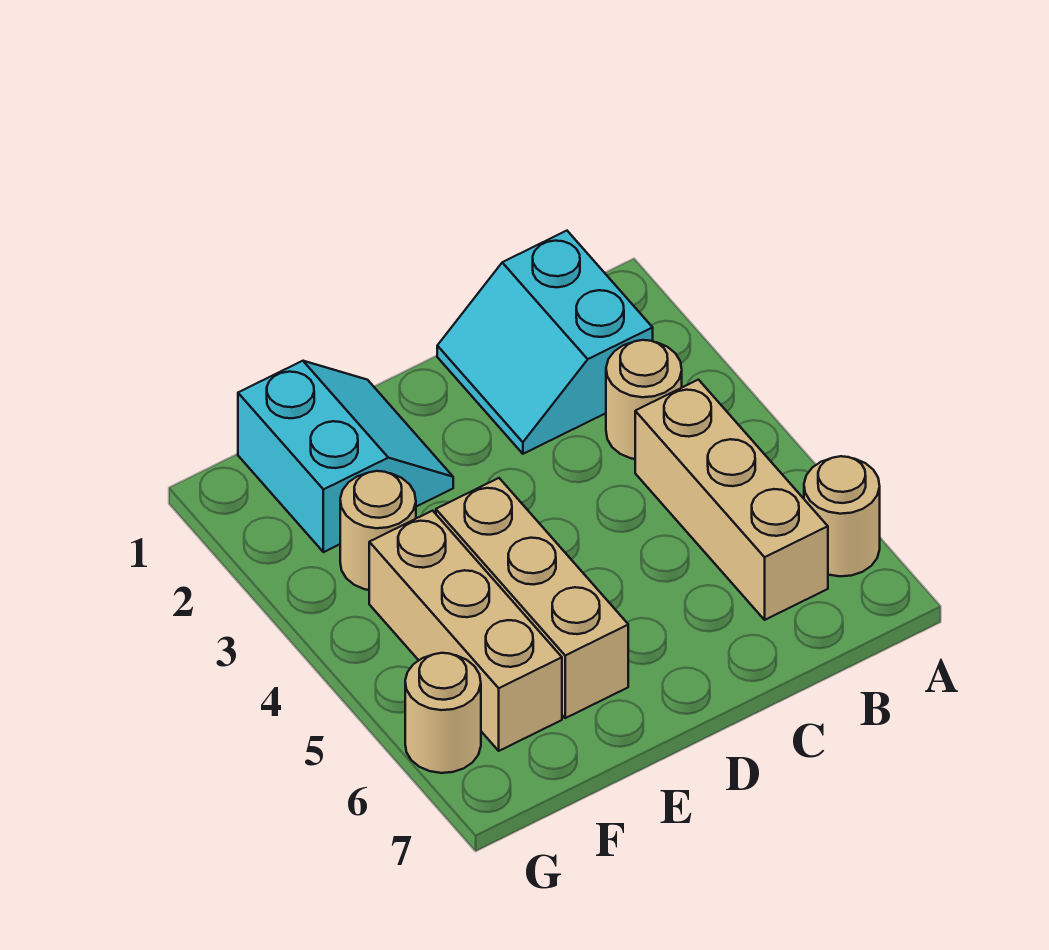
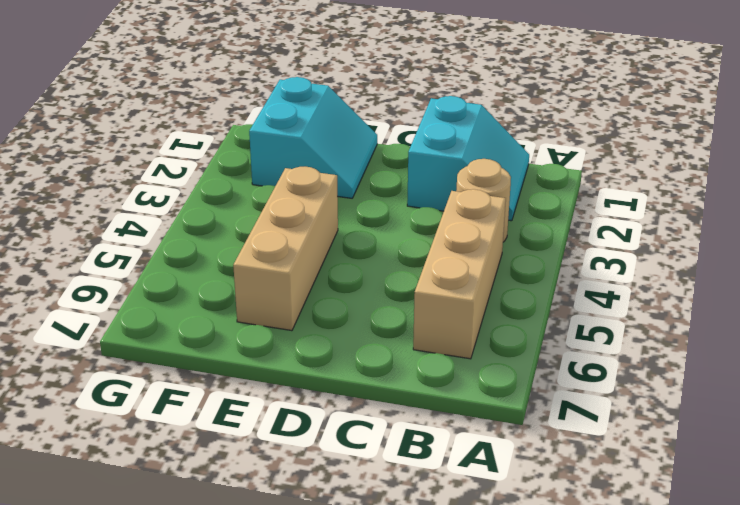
cyan 2x2 slope [407,96,529,221] -> cyan 2x2 slope turned to [437,231,653,454]
none -> tan 1x1 round brick [804,456,880,576]
none -> tan 1x1 round brick [340,471,416,590]

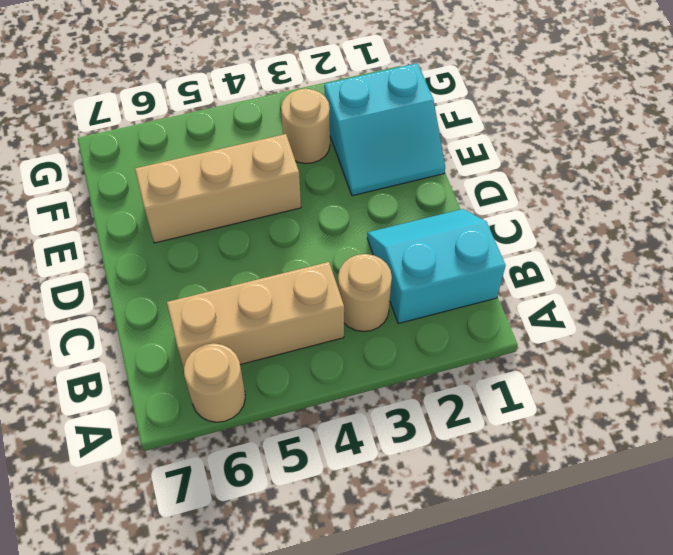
none -> tan 1x3 brick [369,511,562,751]
none -> tan 1x1 round brick [405,653,481,773]

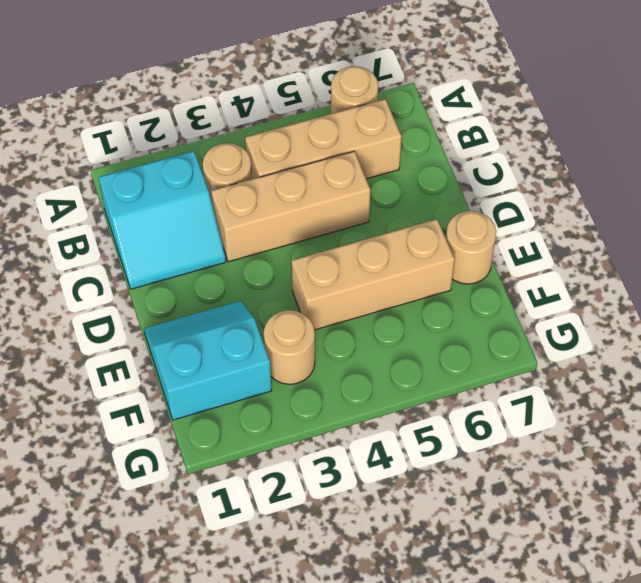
tan 1x3 brick [211,151,370,262] -> tan 1x3 brick moved to [369,511,562,751]
tan 1x1 round brick [446,211,496,284] -> tan 1x1 round brick moved to [405,653,481,773]

